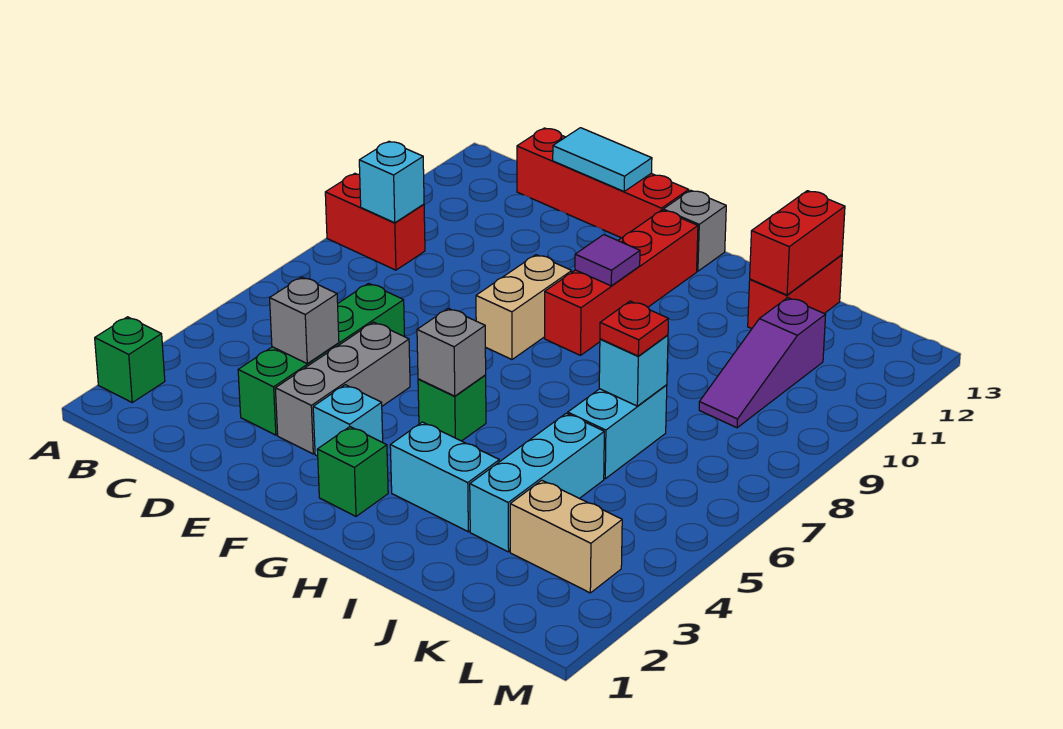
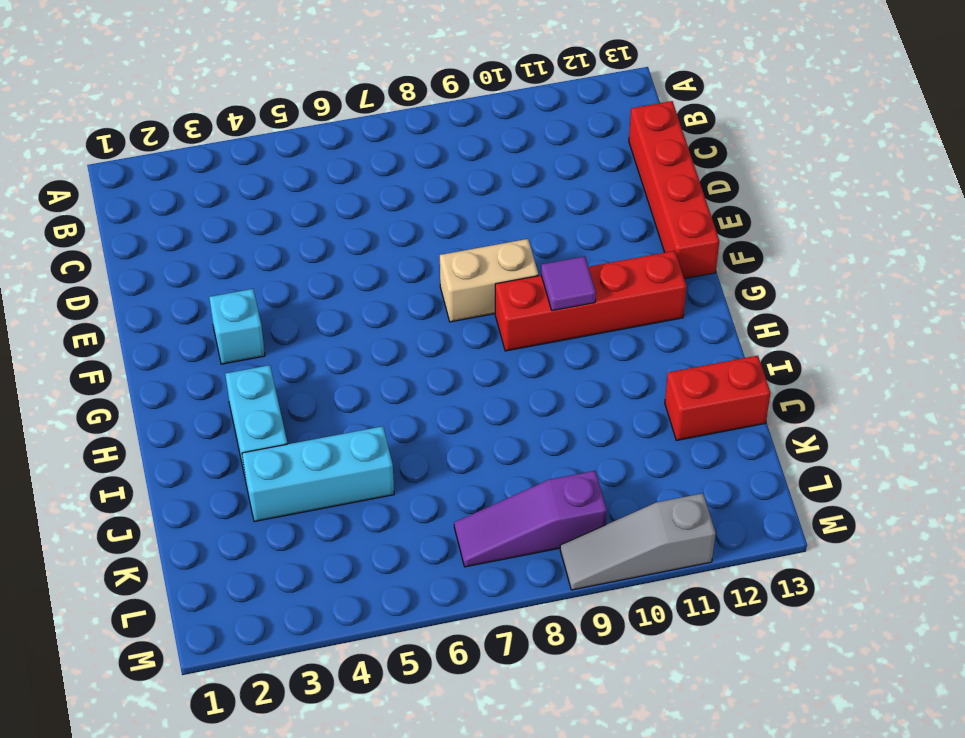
purple 1x3 slope [454,471,607,567] -> purple 1x3 slope moved to [699,298,826,428]
grey 1x3 slope [560,493,716,590] -> none
none -> green 1x1 brick [95,317,165,402]
none -> red 1x2 brick [325,173,425,270]
none -> green 1x4 brick [238,283,405,435]

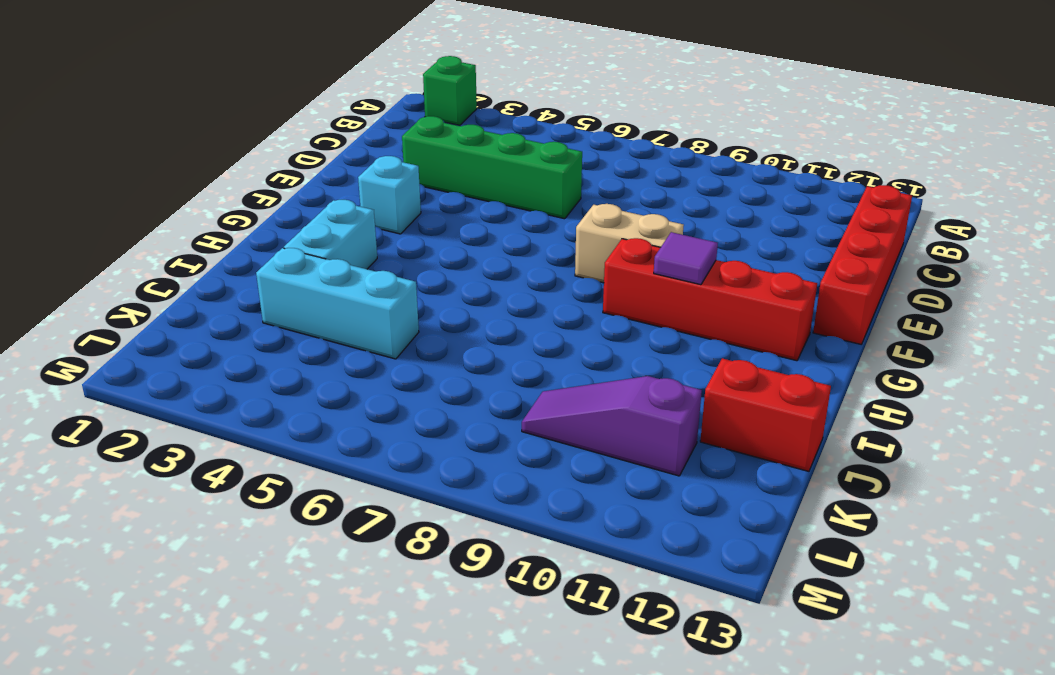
none -> red 1x2 brick [325,173,425,270]
none -> grey 1x3 brick [275,322,410,454]
none -> green 1x1 brick [317,427,388,516]

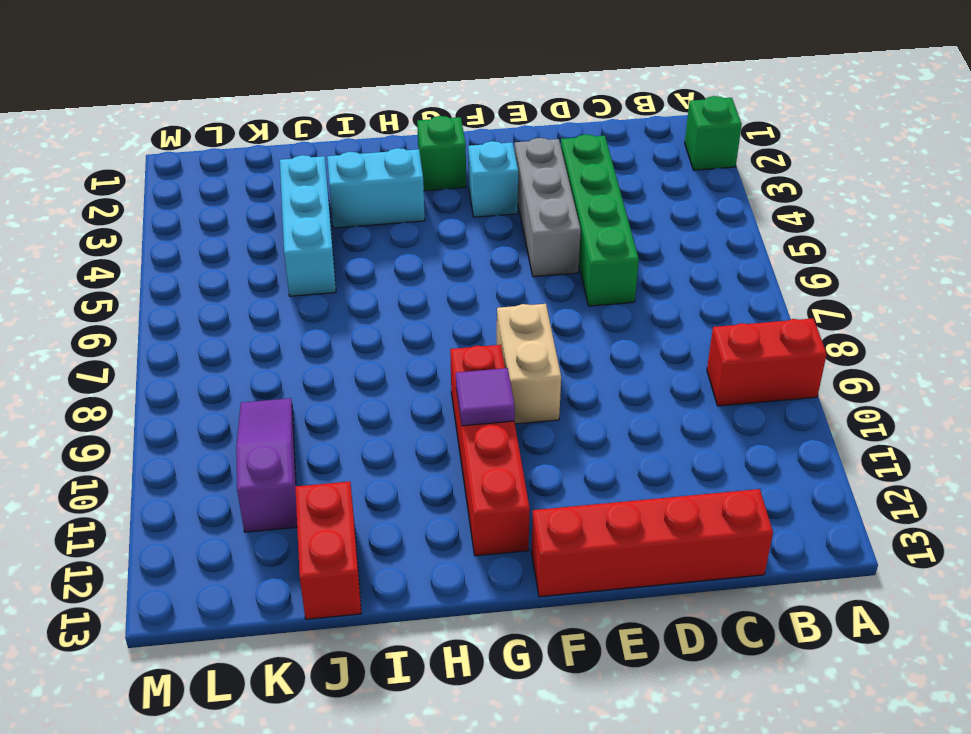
none -> green 1x1 brick [418,375,486,441]
none -> grey 1x1 brick [663,190,726,271]
none -> cyan 1x2 brick [568,385,667,479]

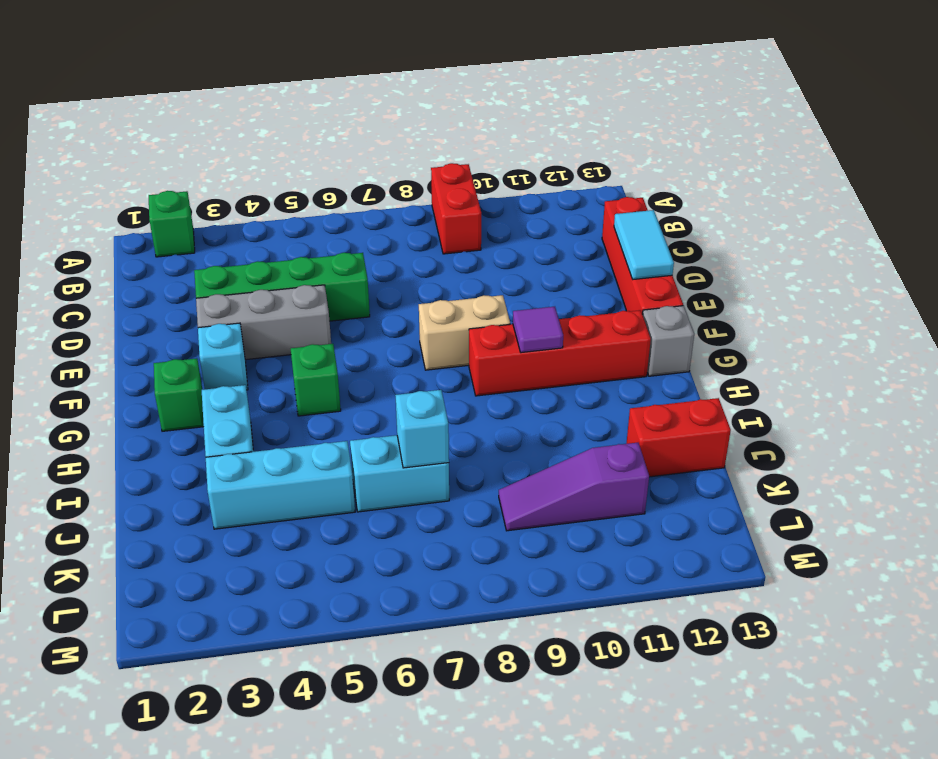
none -> tan 1x2 brick [510,480,622,593]
none -> cyan 1x1 brick [359,141,424,223]
none -> grey 1x1 brick [270,277,339,363]

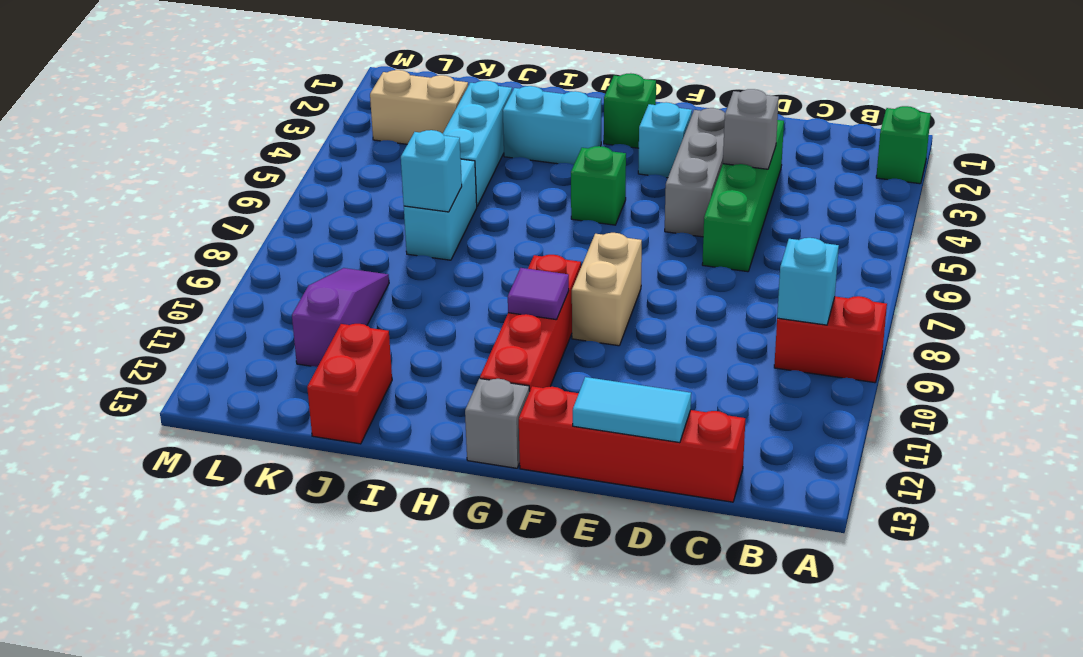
none -> grey 1x1 brick [417,308,486,396]
none -> red 1x2 brick [750,191,845,295]
none -> red 1x1 plate [600,301,668,356]

